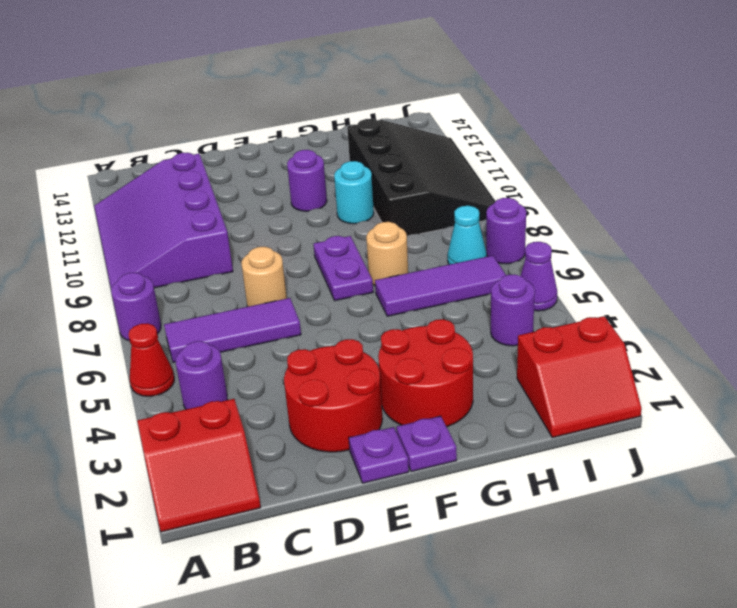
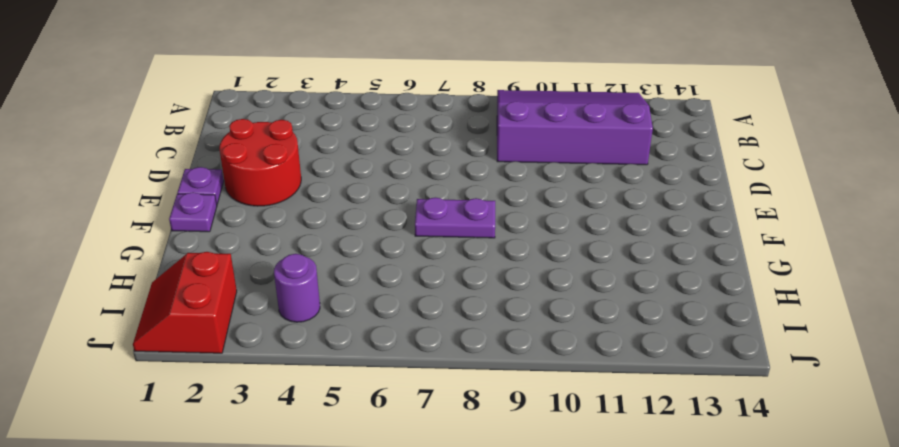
none -> red 2x2 slope [137,399,261,532]
none -> red 1x1 cone [129,323,174,396]
none -> purple 1x1 round brick [111,272,161,341]

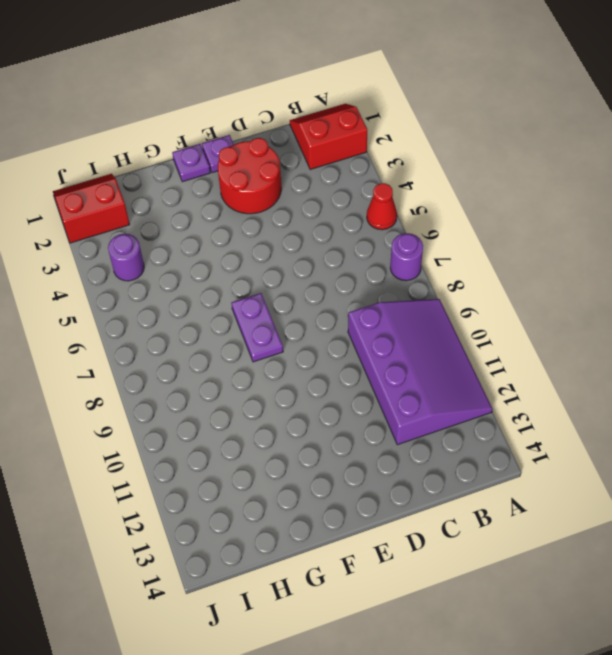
none -> purple 1x1 round brick [176,341,228,409]
none -> purple 1x3 tile [164,298,301,362]
none -> tan 1x1 round brick [241,247,287,307]

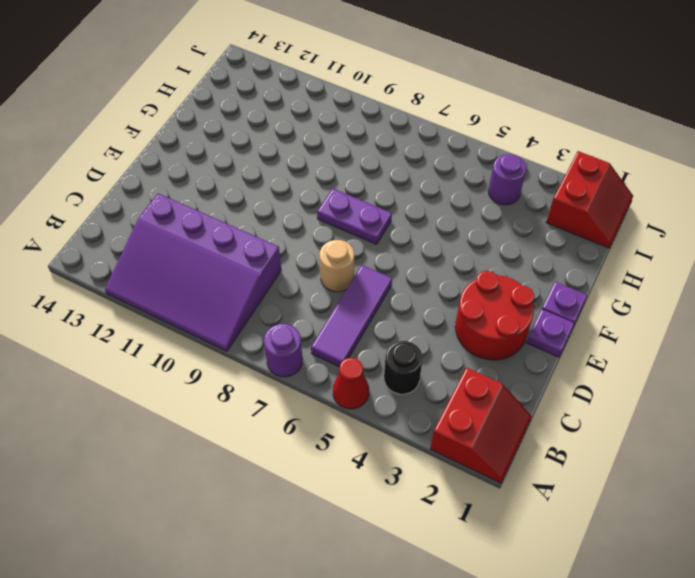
black 1x1 round brick [384,341,423,394] -> purple 1x1 round brick [176,341,228,409]
none -> red 2x2 round brick [378,319,473,427]
none -> purple 1x1 round brick [287,150,327,211]
none -> purple 1x3 tile [375,255,506,316]

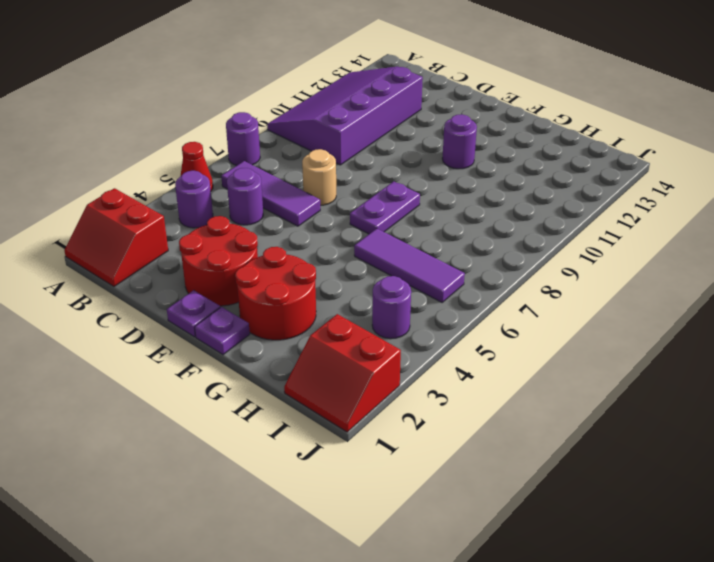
purple 1x1 round brick [227,168,263,225] -> purple 1x1 round brick moved to [486,198,526,264]
none -> tan 1x1 round brick [366,222,408,286]
none -> cyan 1x1 round brick [334,161,374,224]
none -> black 3x4 slope [347,119,496,236]

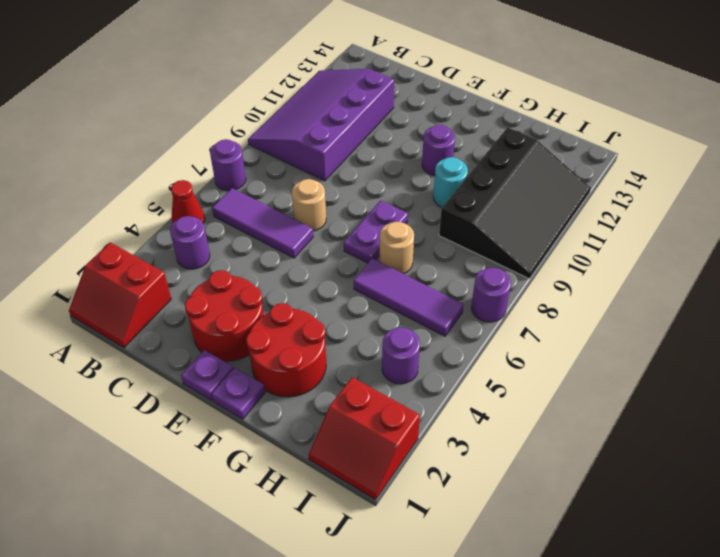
none -> cyan 1x1 cone [447,206,487,264]
none -> purple 1x1 cone [520,242,557,311]

